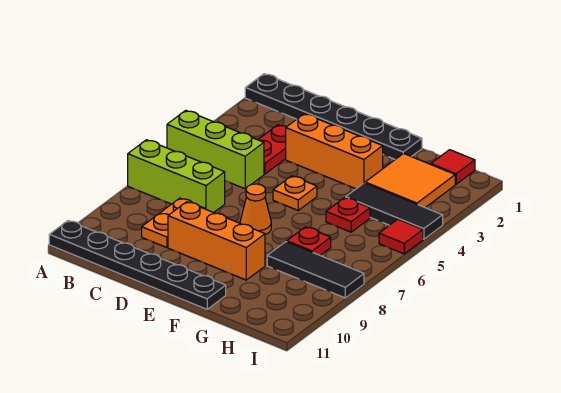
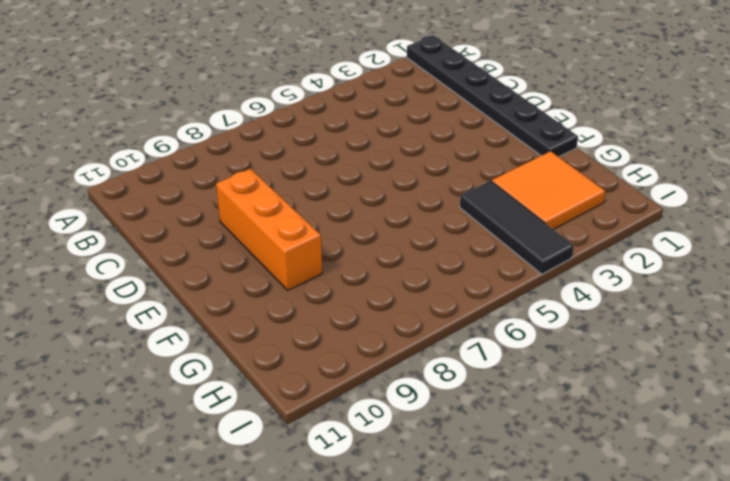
none -> lime 1x3 brick [167,110,264,189]
none -> lime 1x3 brick [128,140,225,213]
none -> black 1x6 plate [49,221,226,309]

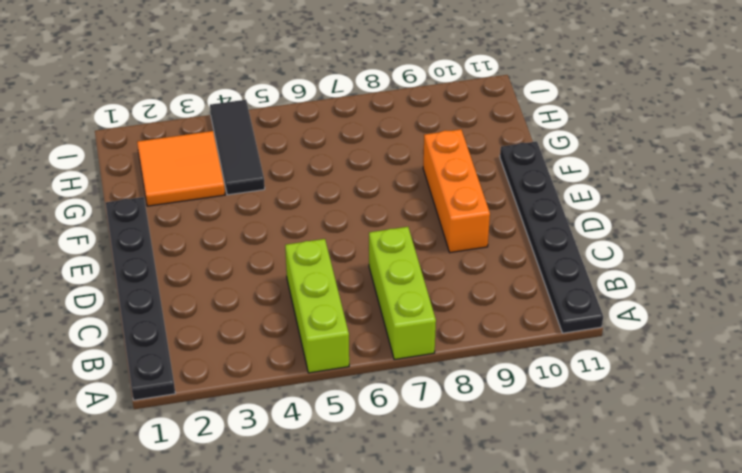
none -> red 1x2 plate [258,125,287,174]
none -> orange 1x2 plate [142,198,205,248]
none -> orange 1x3 brick [286,114,383,189]

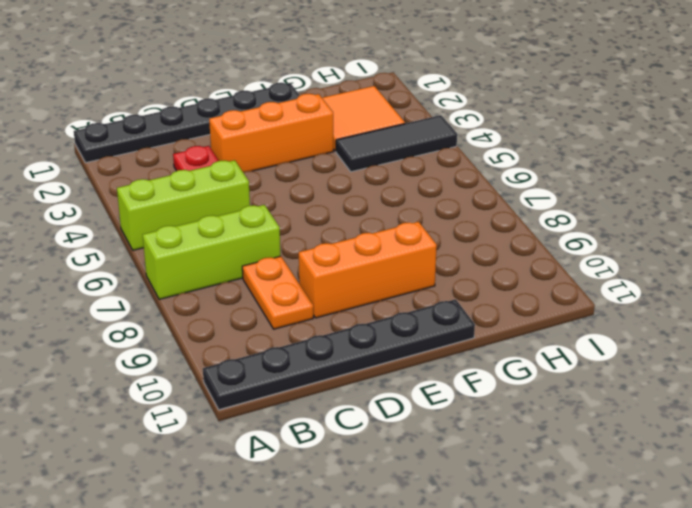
none -> orange 1x1 plate [273,176,317,210]
none -> orange 1x1 cone [240,184,271,235]
none -> red 1x1 plate [326,198,370,232]

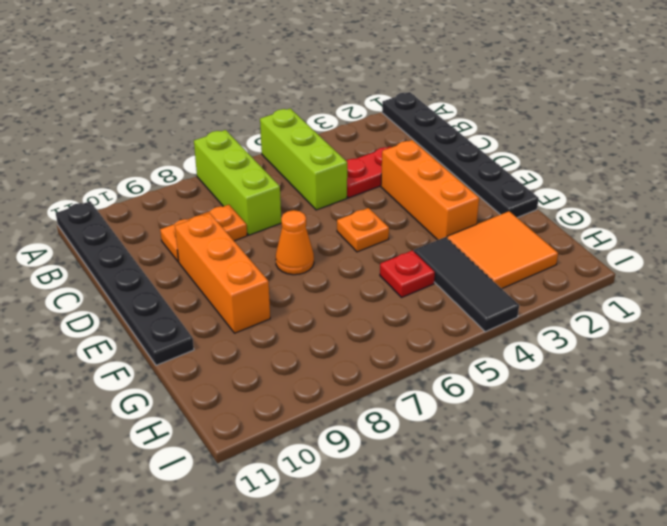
none -> red 1x1 plate [287,227,331,256]
none -> black 1x3 tile [267,242,364,298]
none -> red 1x1 tile [431,150,475,184]

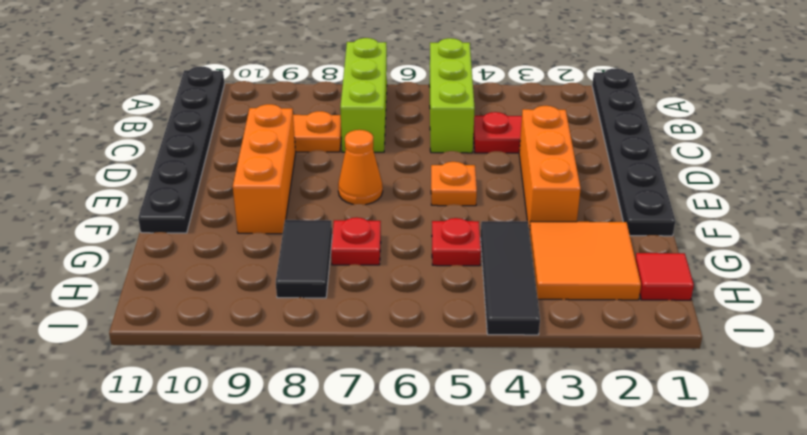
black 1x2 tile [276,220,332,298] -> black 1x3 tile [267,242,364,298]
none -> red 1x1 tile [379,219,423,254]

